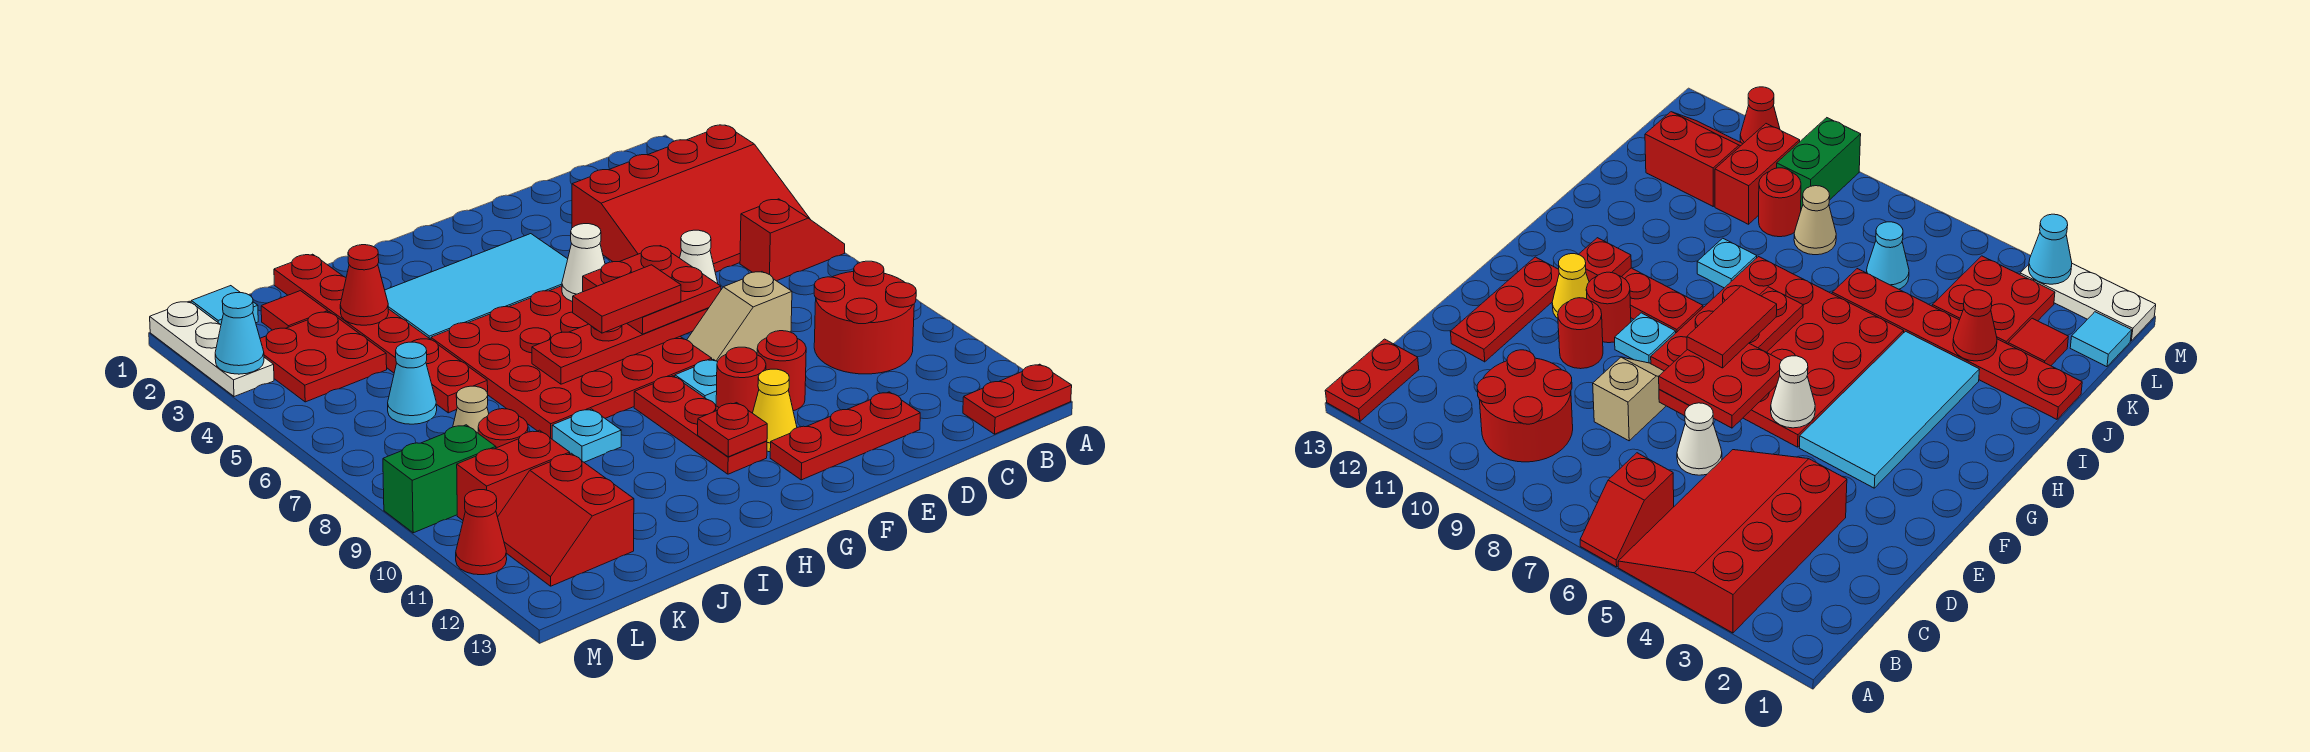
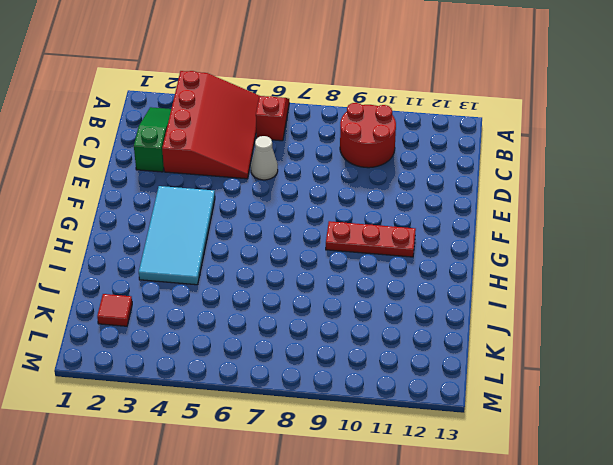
green 1x3 slope [134,107,171,172] -> none
none -> red 1x2 plate [963,364,1072,434]
none -> tan 1x2 slope [687,272,792,361]
none -> red 1x3 plate [770,392,920,480]
none -> red 1x1 round brick [757,331,806,411]

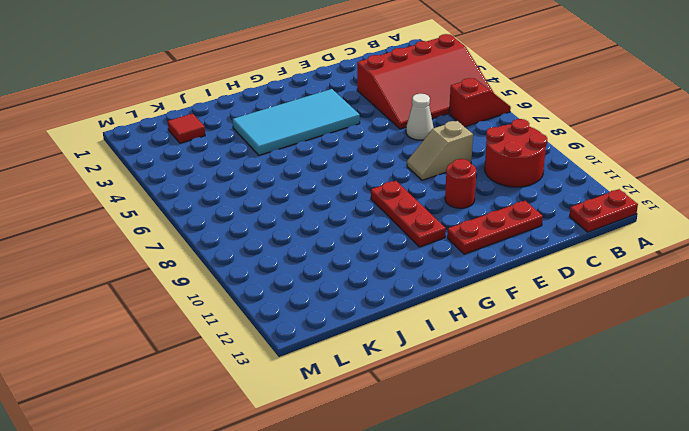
none -> red 4x4 plate [431,286,712,439]
none -> cyan 1x1 plate [675,359,718,405]
none -> red 1x1 round brick [716,347,766,413]
none -> yellow 1x1 cone [753,369,797,452]

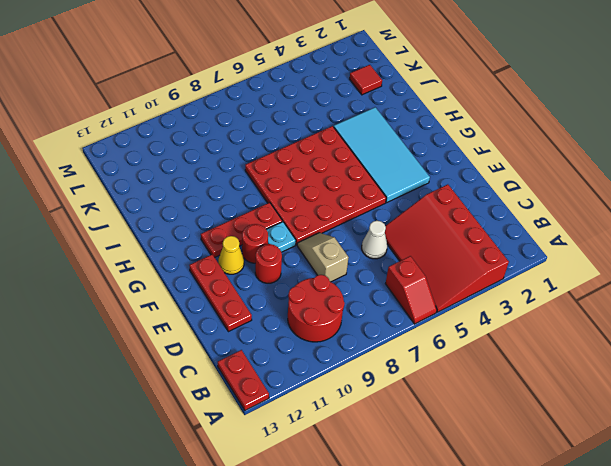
none -> cyan 1x1 plate [552,409,621,462]
none -> red 1x6 plate [274,254,488,413]
none -> red 2x2 plate [260,312,387,402]
none -> cyan 1x1 cone [388,342,437,424]

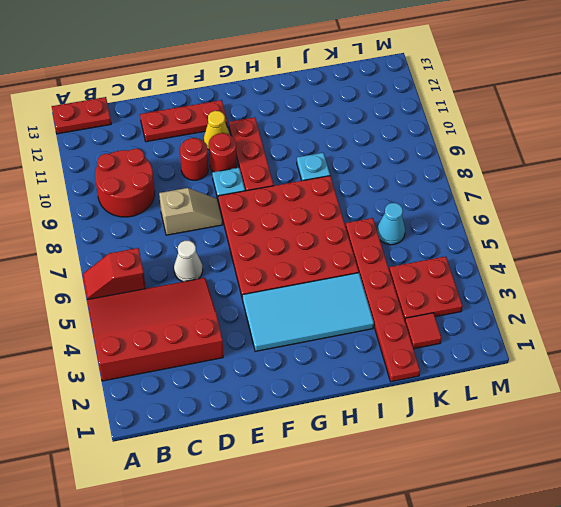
none -> tan 1x1 cone [453,386,489,433]
none -> red 1x1 round brick [478,409,528,448]
none -> red 1x2 brick [457,430,570,520]
none -> red 2x2 slope [498,453,634,586]

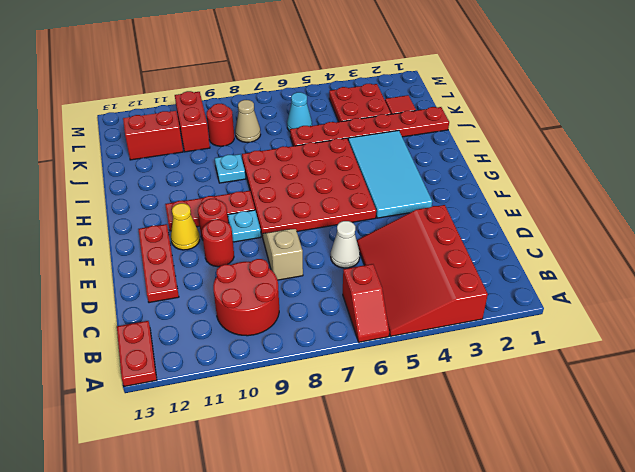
none -> cyan 1x1 tile [191,286,258,325]
none -> green 1x2 brick [383,425,496,533]
none -> white 1x3 plate [150,301,274,397]
none -> red 1x1 cone [456,490,507,575]

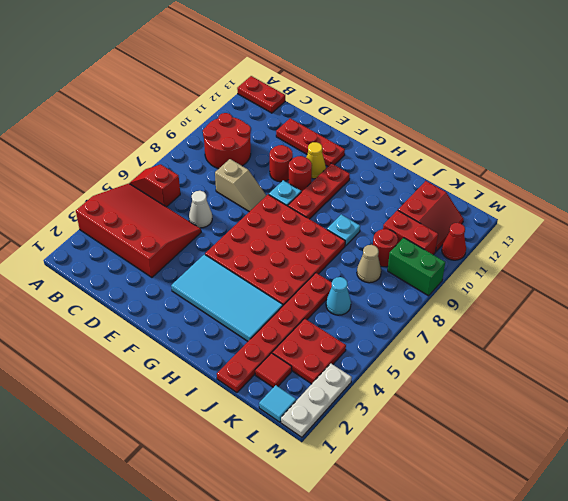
none -> red 1x4 plate [532,308,708,384]
none -> white 1x1 cone [562,224,605,302]
none -> red 1x1 plate [698,403,767,457]
none -> red 1x1 cone [340,245,389,325]

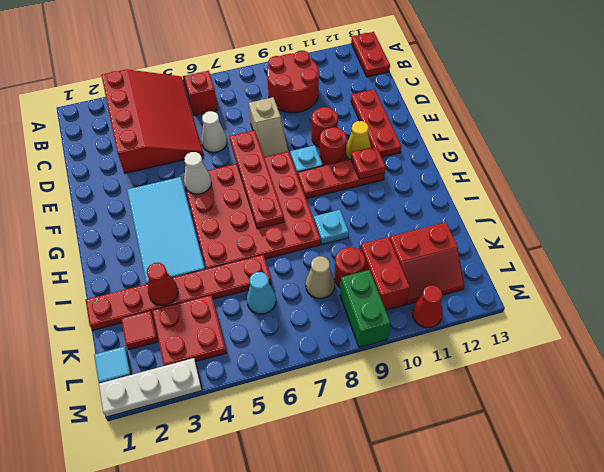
none -> cyan 1x1 cone [215,293,264,374]
none -> red 2x2 plate [583,246,721,334]
none -> red 1x2 tile [573,265,681,333]

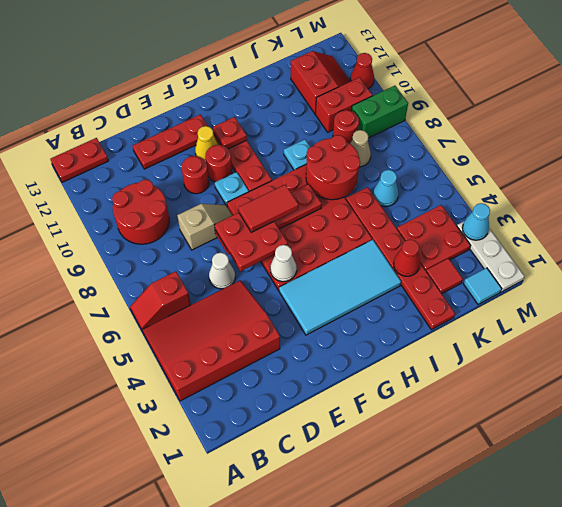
red 2x2 round brick [306,135,360,200] -> none

